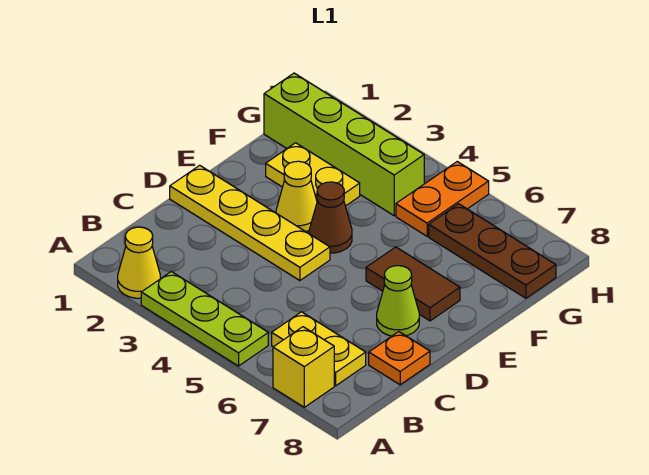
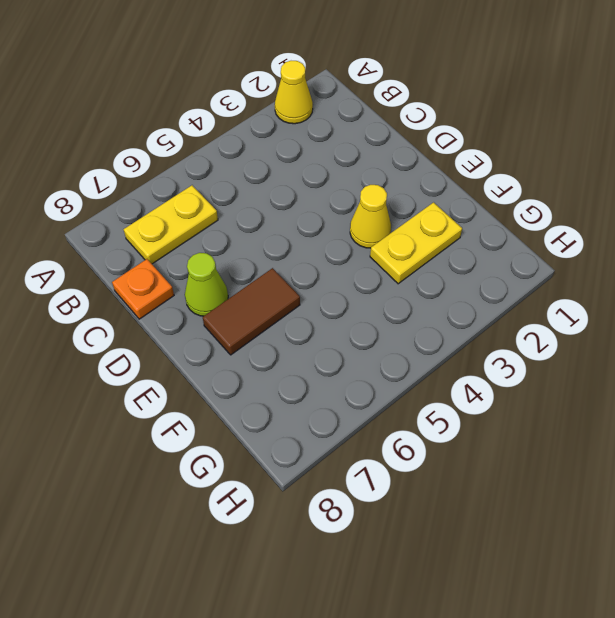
none -> lime 1x3 plate [141,271,268,366]
none -> yellow 1x1 brick [273,327,334,407]
none -> yellow 1x4 plate [170,165,330,281]

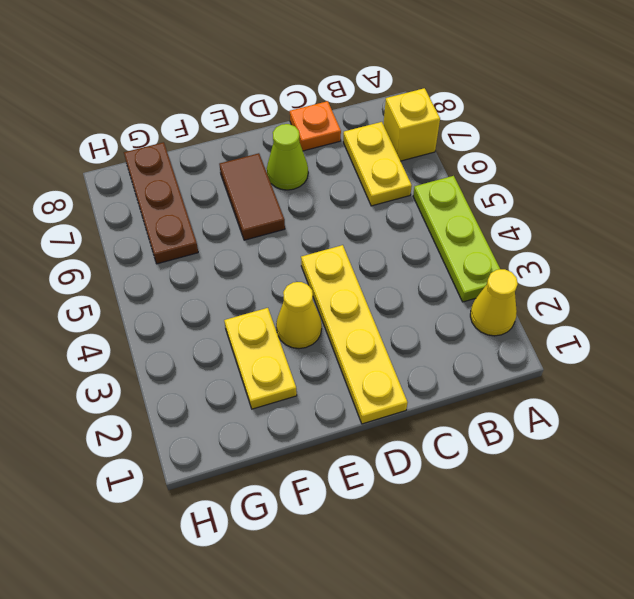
none -> brown 1x1 cone [309,182,352,253]
none -> lime 1x4 brick [264,73,424,216]
none -> orange 1x2 plate [396,162,489,236]

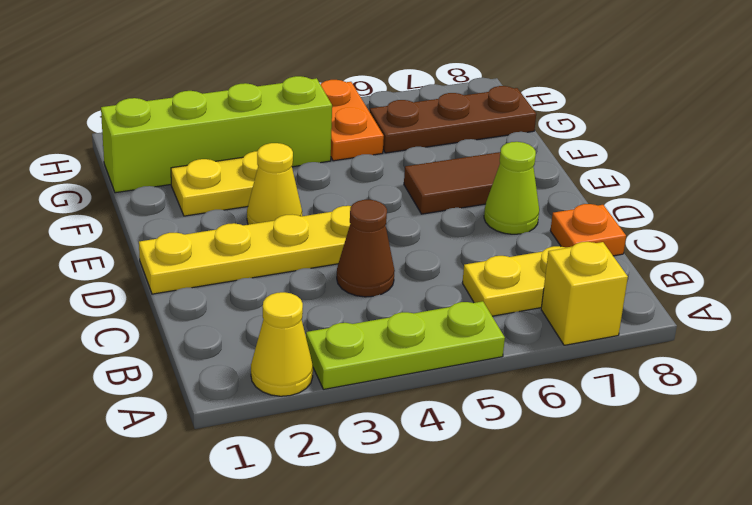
brown 1x1 cone [337,200,395,297] -> brown 1x1 cone moved to [309,182,352,253]

